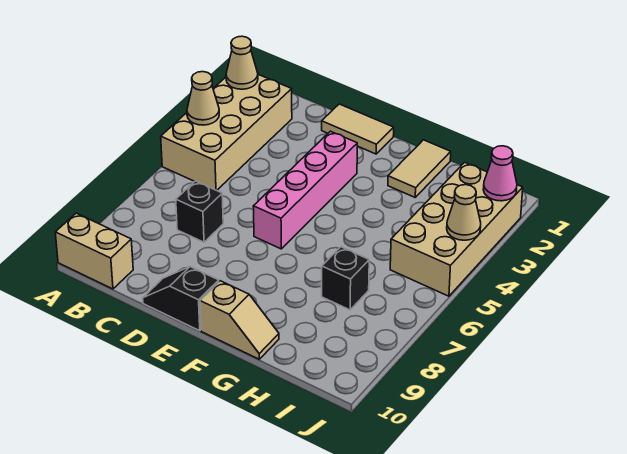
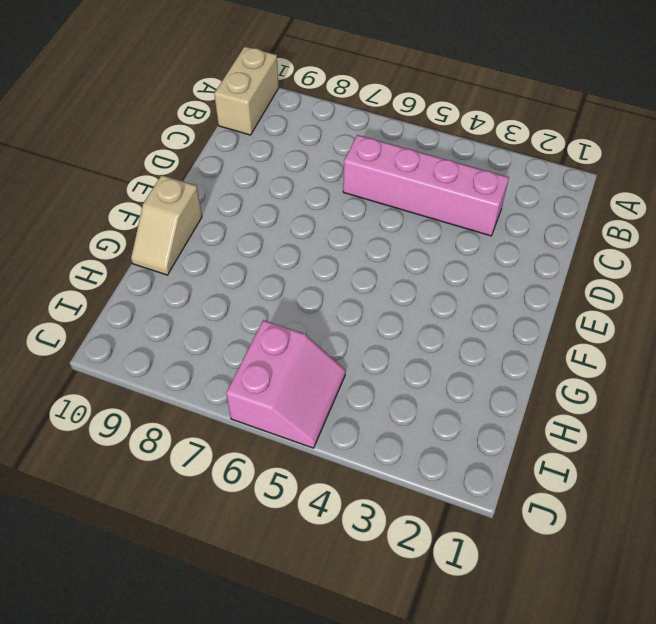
pink 1x4 brick [343,135,509,236] -> pink 1x4 brick moved to [253,131,357,249]
pink 2x2 slope [226,320,346,448] -> tan 2x4 brick [390,162,523,296]
none -> tan 2x4 brick [161,74,292,190]
none -> black 1x1 brick [176,181,223,242]
none -> tan 1x2 tile [322,104,394,154]

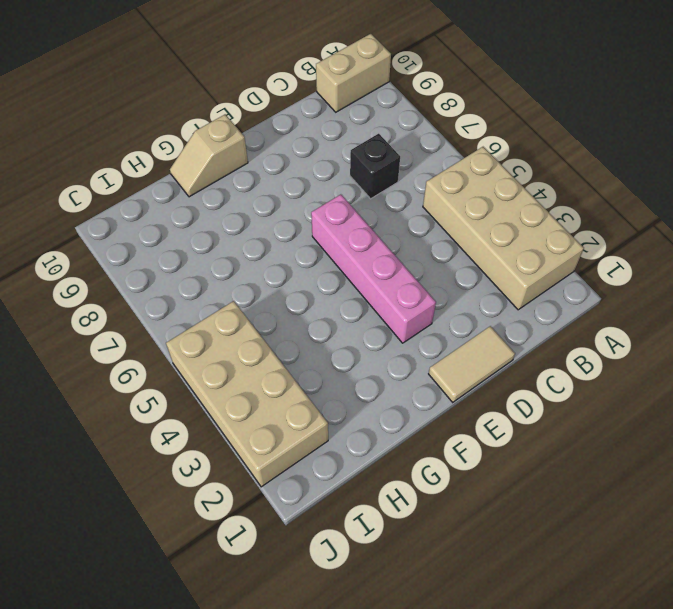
none -> black 1x2 slope [143,267,219,331]
none -> tan 1x2 tile [388,140,451,197]
none -> black 1x1 brick [322,247,369,310]

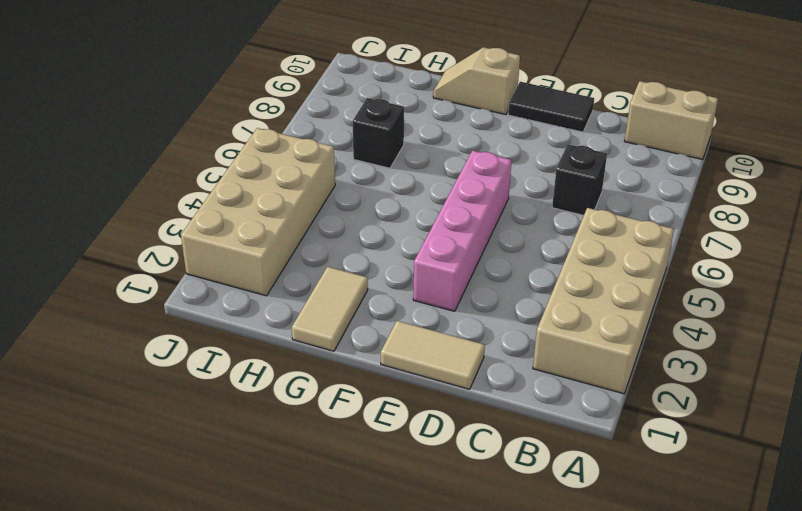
black 1x2 tile [508,82,594,132] -> black 1x2 slope [143,267,219,331]
none -> tan 1x1 cone [226,36,258,89]
none -> tan 1x1 cone [187,72,219,125]
none -> pink 1x1 cone [483,146,517,201]

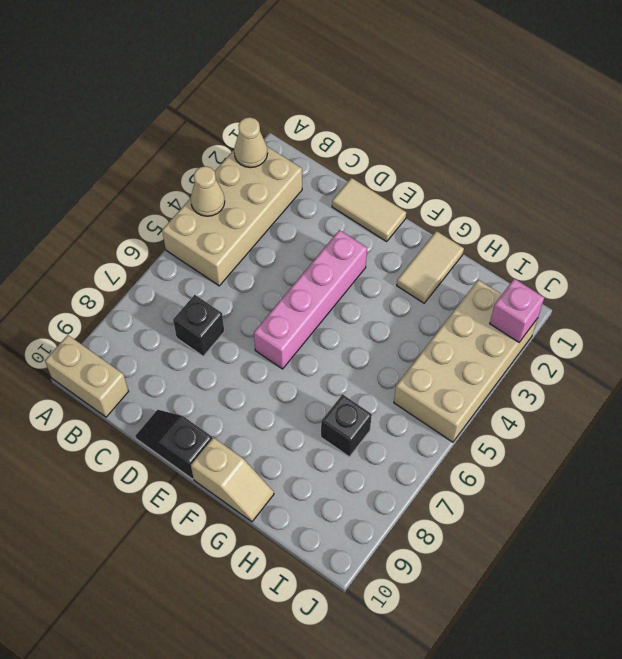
pink 1x1 brick [490,279,544,342] -> pink 1x1 cone [483,146,517,201]
none -> tan 1x1 cone [447,185,481,240]

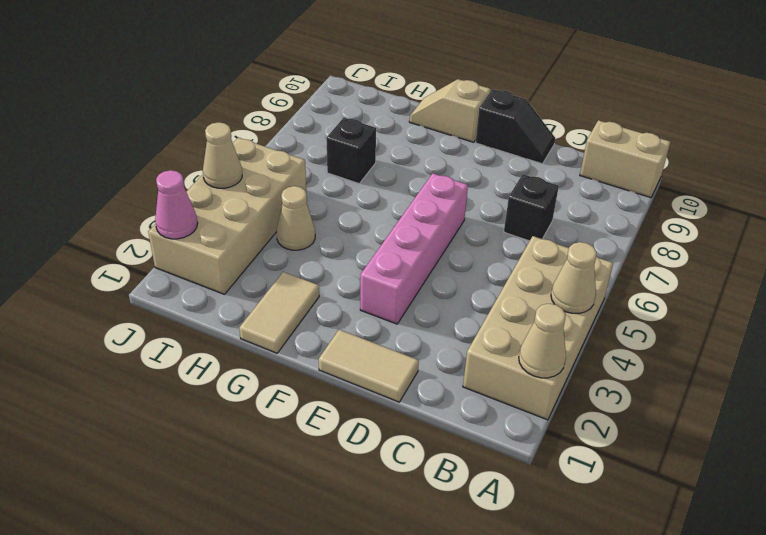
tan 1x1 cone [277,186,315,250] -> none

